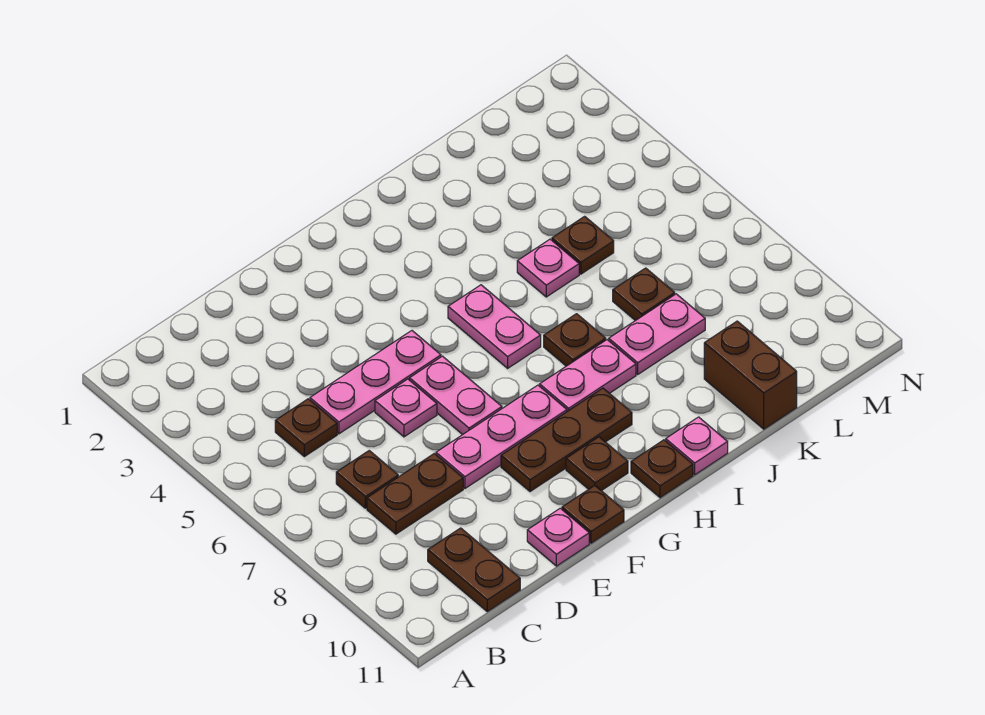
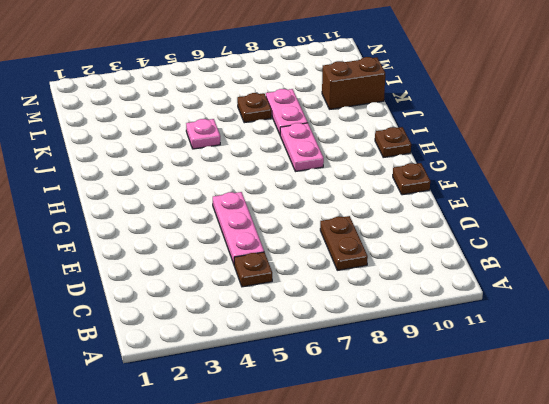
none -> brown 1x1 plate [336,451,398,508]
none -> brown 1x2 plate [428,528,520,612]
none -> pink 1x1 plate [375,379,437,437]

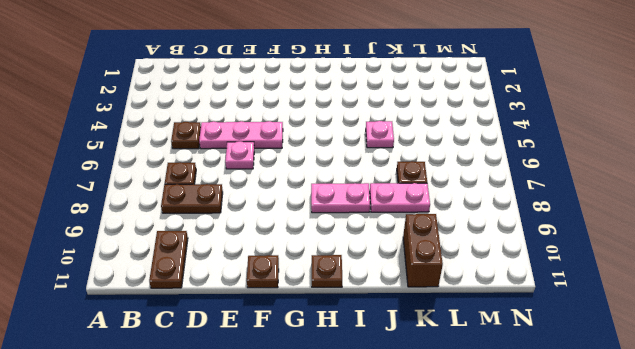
none -> pink 1x3 plate [436,385,567,488]
none -> pink 1x1 plate [527,508,589,566]
none -> pink 1x2 plate [410,356,502,435]

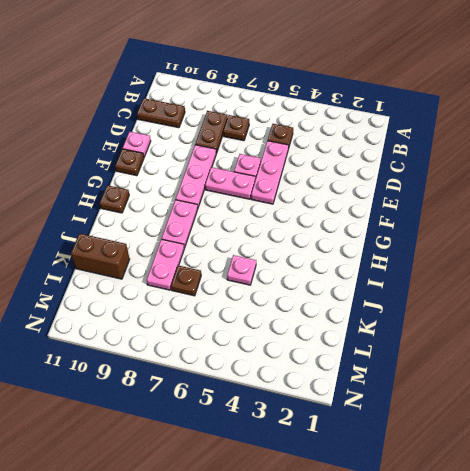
none -> brown 1x3 plate [501,388,632,492]
none -> brown 1x1 plate [566,437,628,491]
none -> pink 1x2 plate [448,285,541,368]

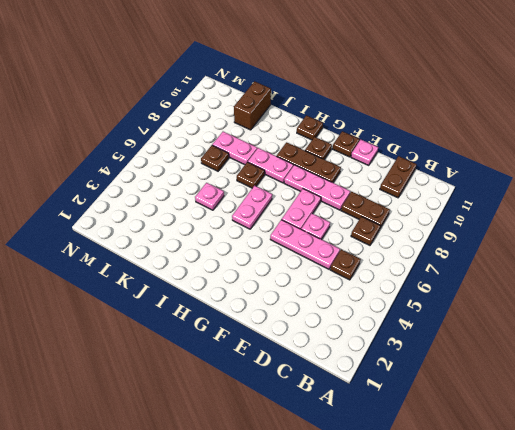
none -> pink 1x1 plate [666,417,728,475]
none -> brown 1x1 plate [552,216,614,274]

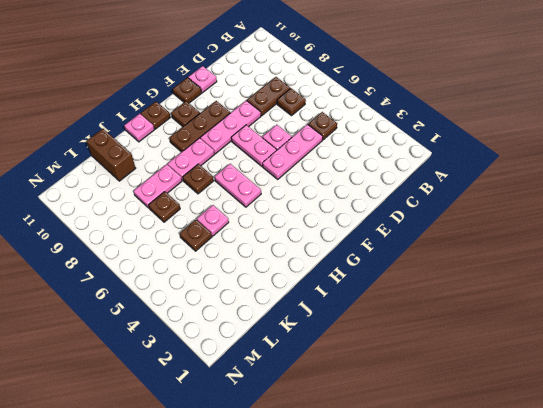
none -> brown 1x2 plate [428,528,520,612]

